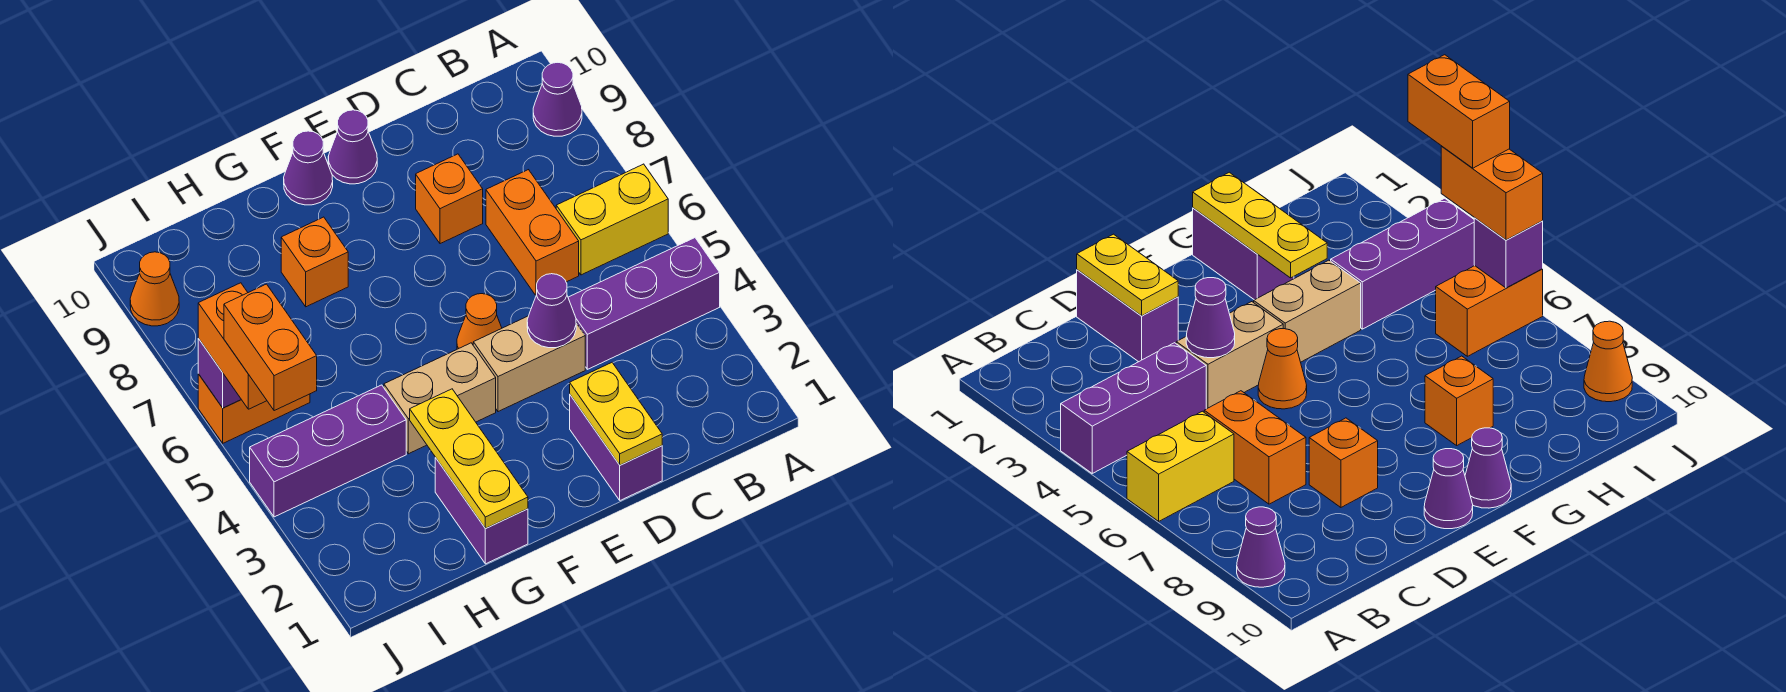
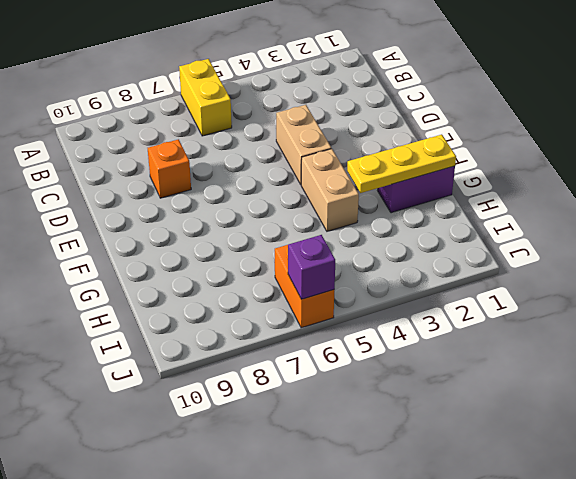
none -> purple 1x3 brick [568,238,720,369]
none -> purple 1x1 cone [533,62,582,136]
none -> orange 1x2 brick [486,170,579,295]

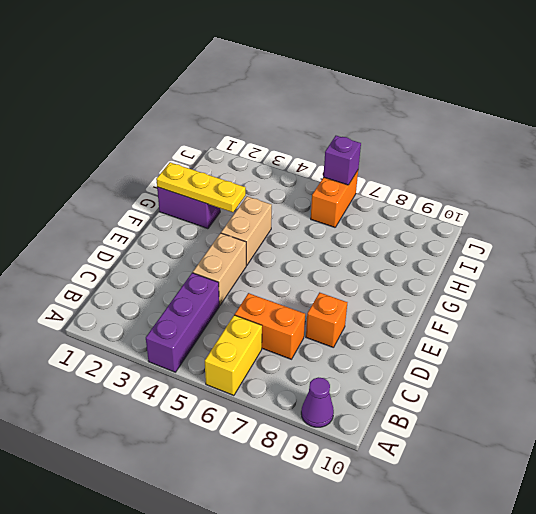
none -> purple 1x2 brick [570,395,662,500]
none -> orange 1x1 cone [457,294,502,349]
none -> purple 1x1 cone [328,110,377,184]

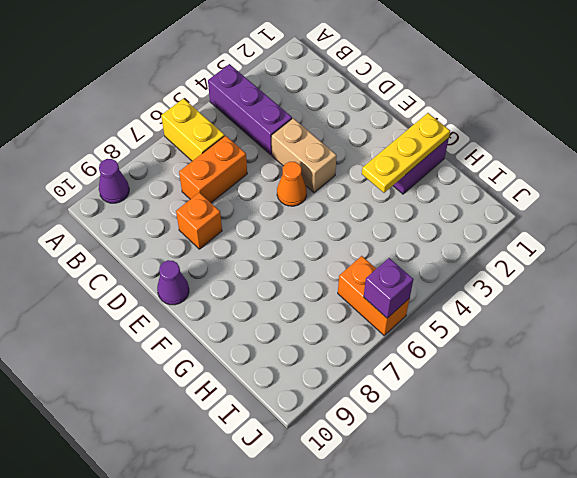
none -> purple 1x2 brick [570,395,662,500]
none -> tan 1x2 brick [384,343,496,454]
none -> purple 1x1 cone [284,131,333,205]

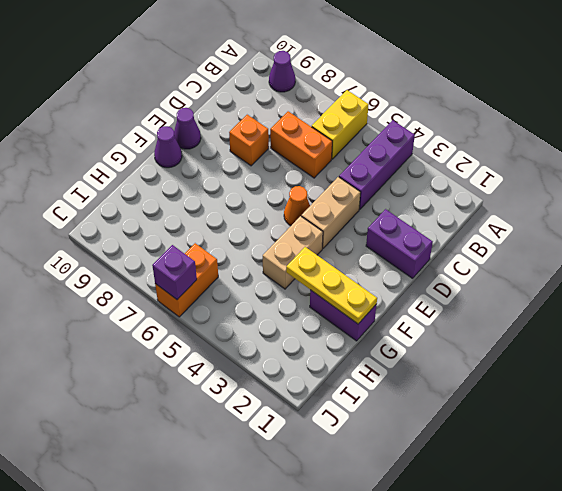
none -> orange 1x1 brick [281,217,348,307]
none -> purple 1x3 brick [250,385,406,517]
none -> orange 1x1 cone [130,252,179,326]

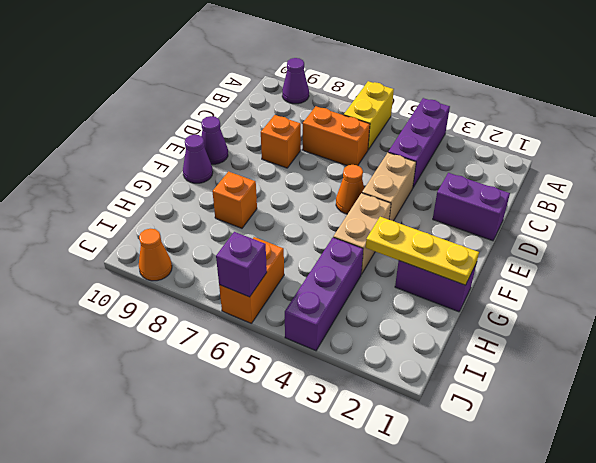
none -> yellow 1x2 plate [570,363,662,465]
none -> purple 1x1 cone [527,274,576,348]
none -> orange 1x2 brick [198,283,267,409]

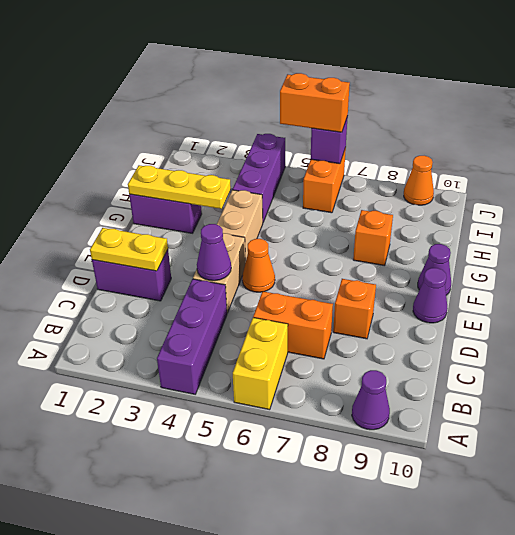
none -> orange 1x2 brick [224,284,317,411]

